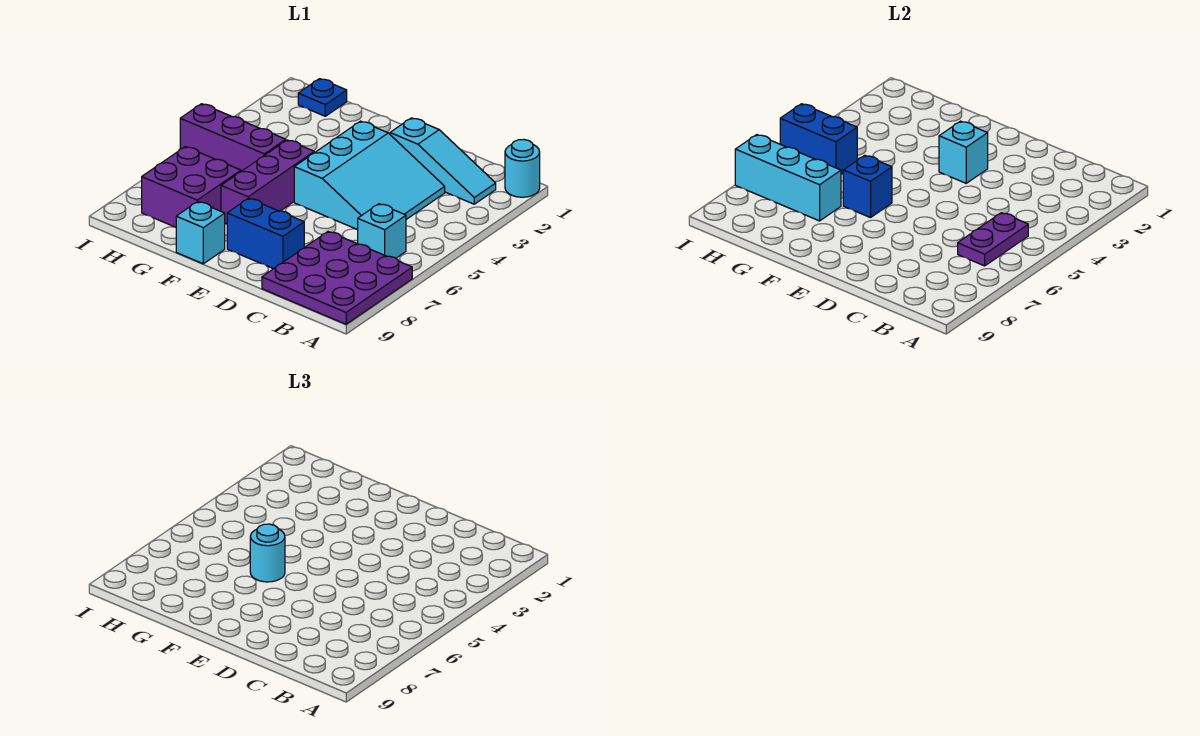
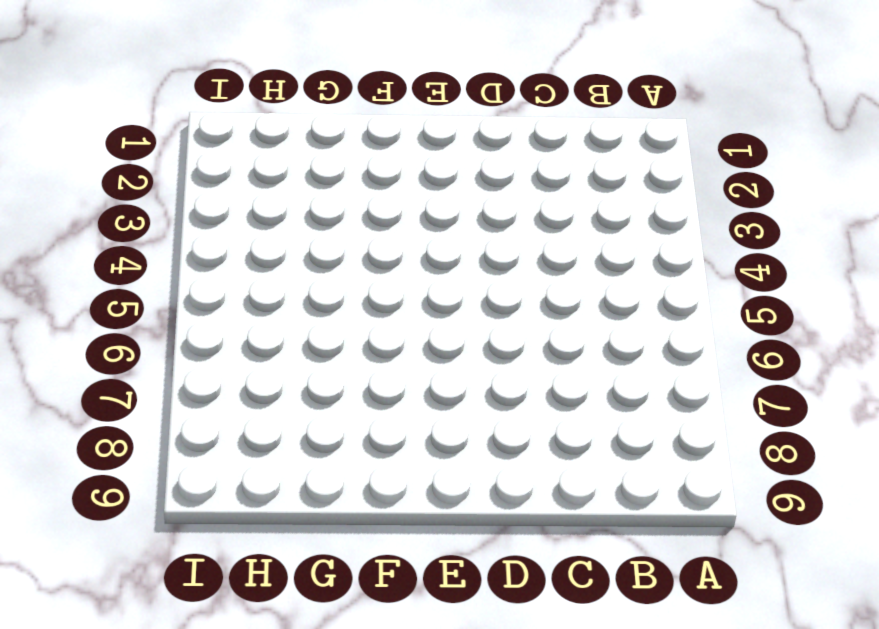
none -> cyan 1x1 round brick [505,139,540,197]
none -> purple 3x3 plate [262,232,412,324]
none -> cyan 1x3 slope [390,118,496,204]

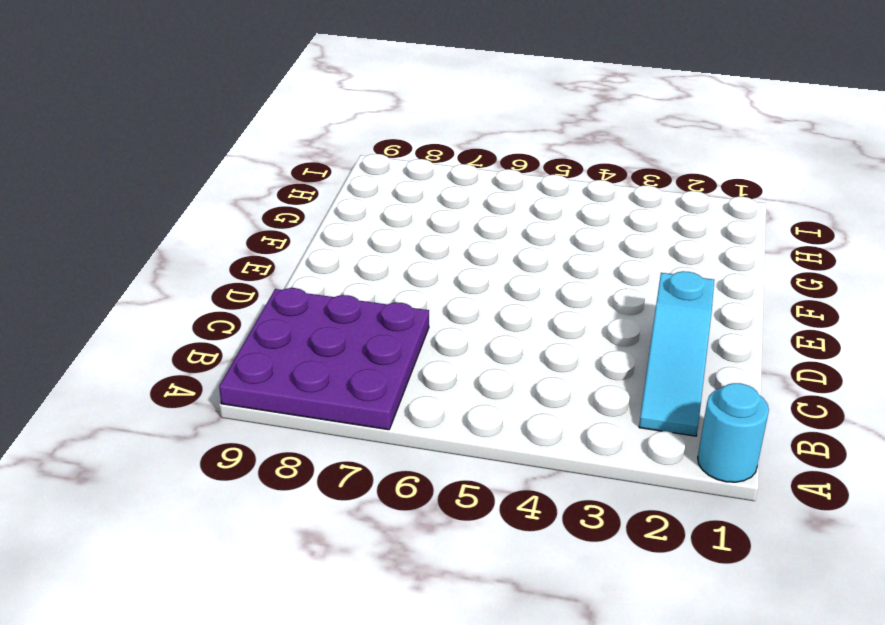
none -> cyan 1x1 brick [358,204,406,258]
none -> cyan 3x3 slope [294,121,445,230]
none -> blue 1x2 brick [227,198,304,269]

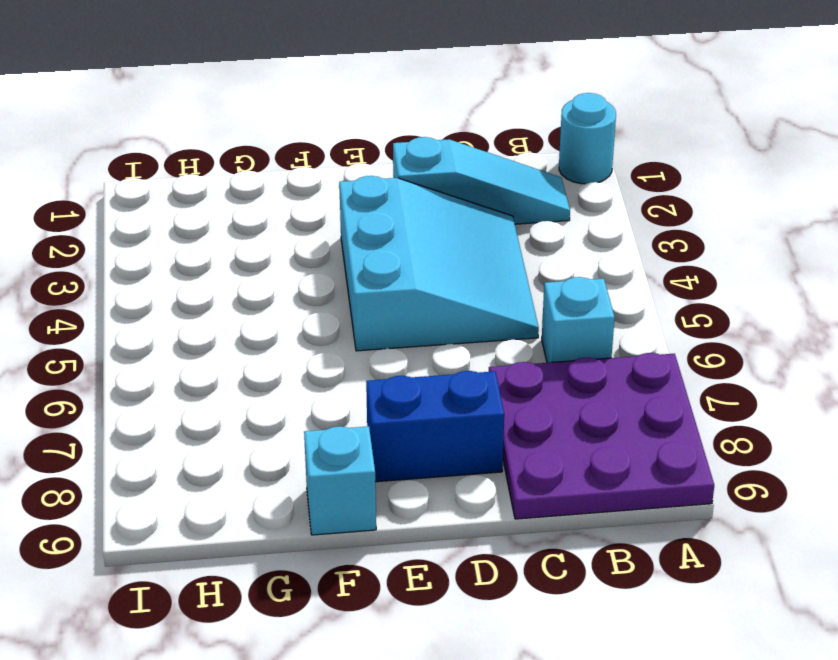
none -> purple 1x3 brick [221,140,314,224]
none -> purple 1x3 brick [180,104,286,171]
none -> purple 2x2 brick [142,147,241,227]

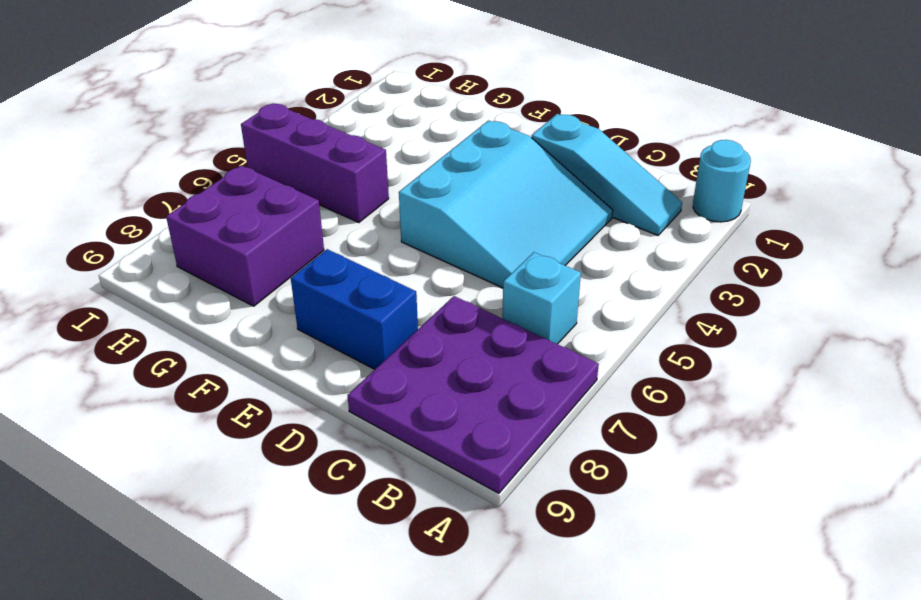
none -> purple 1x3 brick [221,140,314,224]
none -> cyan 1x1 brick [176,202,225,264]
none -> blue 1x1 plate [298,79,347,116]

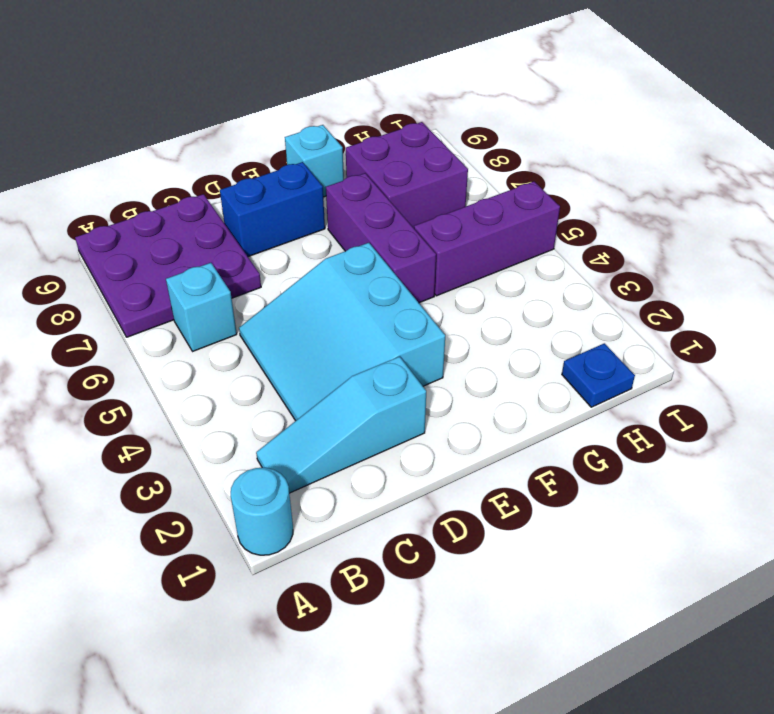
none -> purple 1x2 plate [958,213,1028,266]
none -> cyan 1x1 brick [939,121,988,183]
none -> blue 1x1 brick [843,155,892,218]

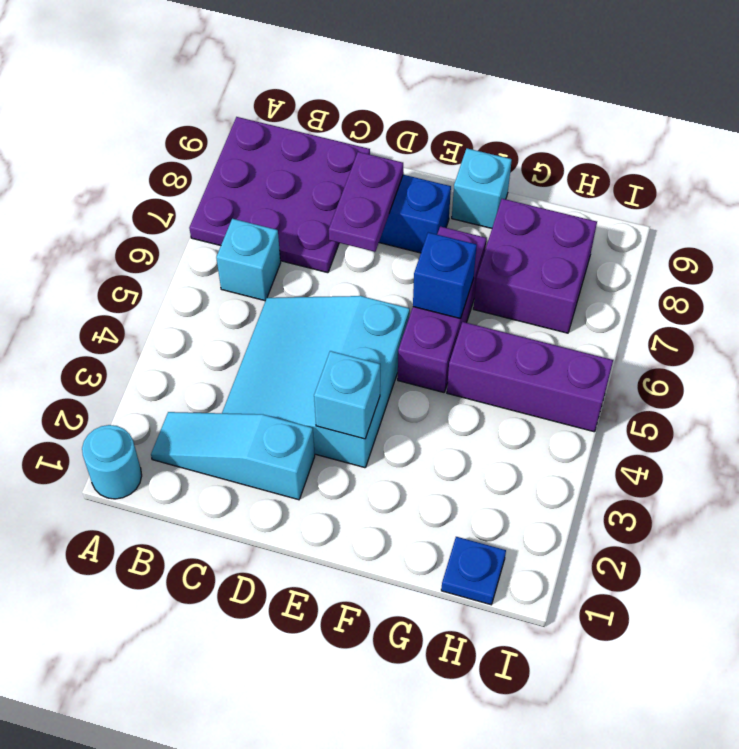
purple 1x2 plate [329,152,403,252] -> purple 1x2 plate moved to [958,213,1028,266]
none -> cyan 1x3 brick [735,135,841,221]
none -> blue 1x2 brick [780,104,857,174]
none -> cyan 1x1 round brick [250,524,285,582]

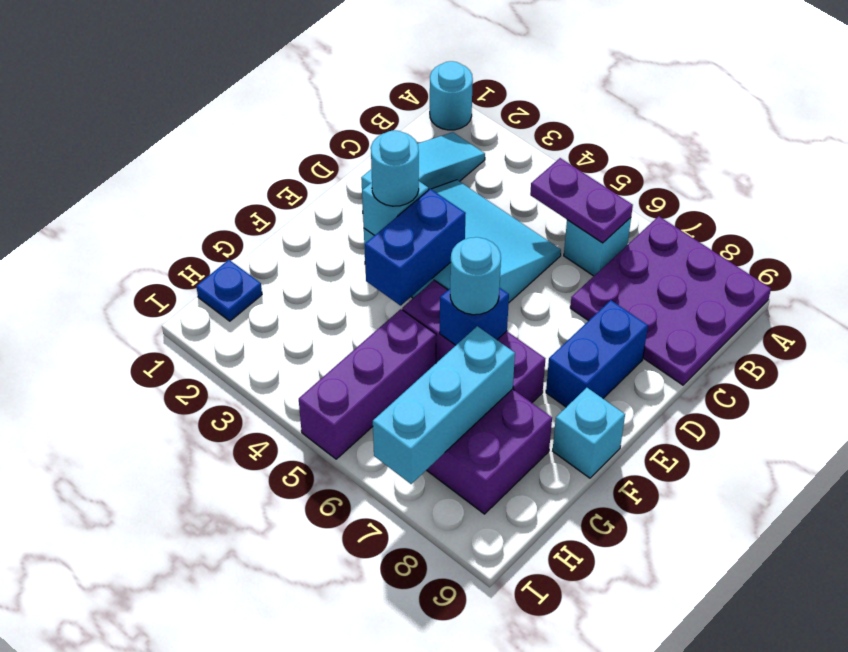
cyan 1x1 round brick [371,130,419,206] -> none
blue 1x2 brick [365,189,466,306] -> blue 1x2 brick moved to [780,104,857,174]

